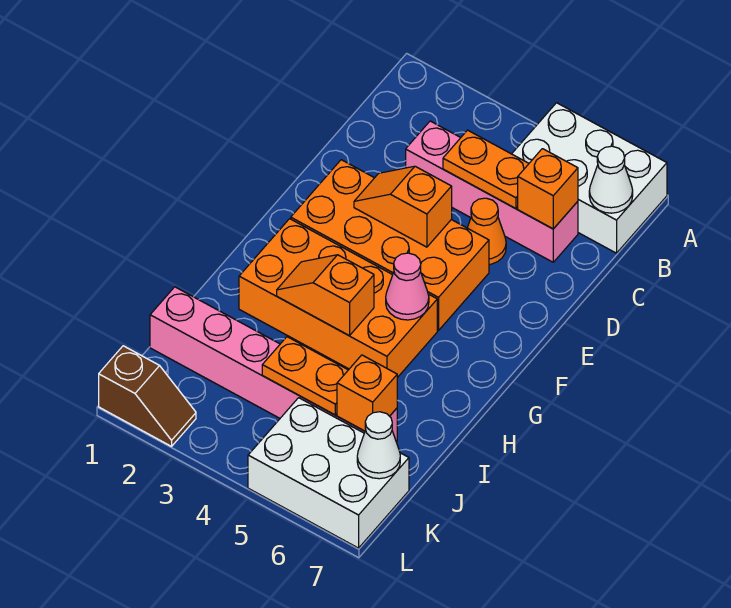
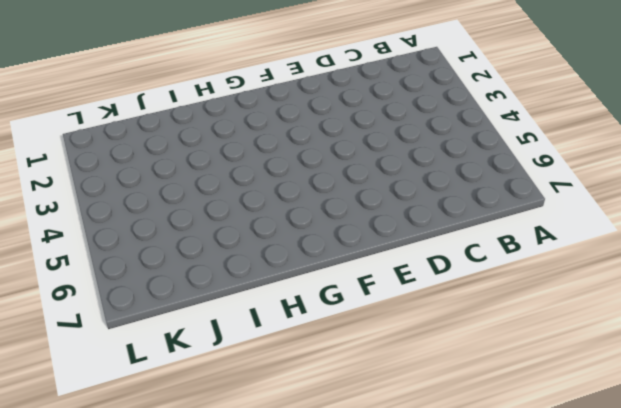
none -> white 2x3 brick [512,103,667,253]
none -> pink 1x4 brick [406,121,578,262]
none -> orange 1x1 cone [467,198,506,264]

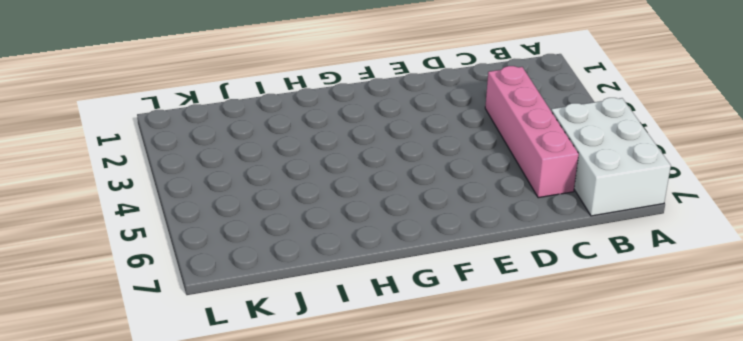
none -> orange 1x1 cone [467,198,506,264]
none -> orange 2x4 brick [291,160,489,331]
none -> orange 2x4 brick [239,219,437,378]

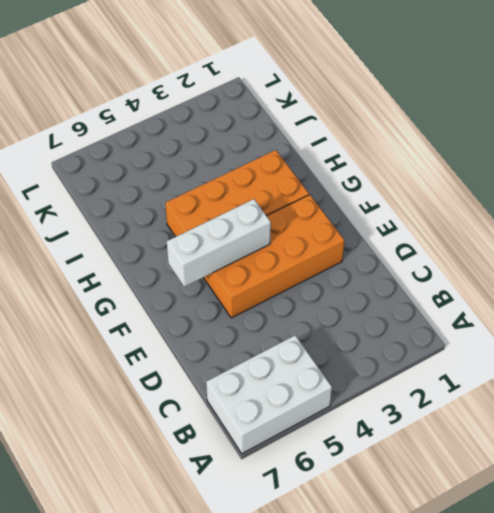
white 1x3 brick [167,199,271,287] -> none
none -> pink 1x4 brick [406,121,578,262]
none -> orange 1x1 cone [467,198,506,264]
none -> pink 1x6 brick [150,287,397,442]

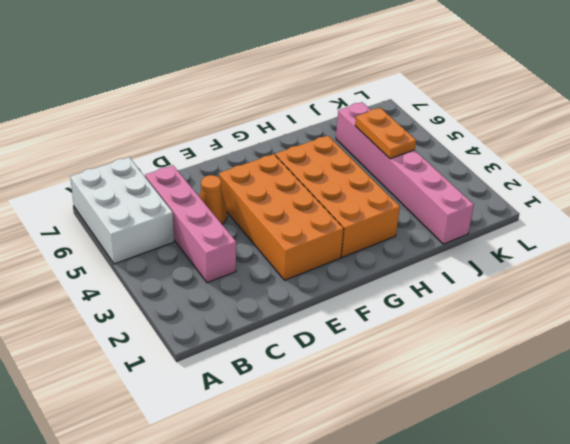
none -> white 2x3 brick [248,398,409,548]
none -> brown 1x2 slope [99,346,196,446]
none -> white 1x1 cone [589,146,633,213]

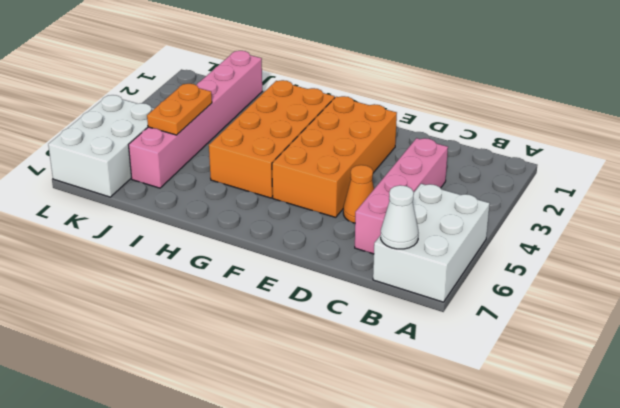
none -> brown 1x2 slope [99,346,196,446]
none -> orange 1x2 plate [443,130,529,209]
none -> orange 1x1 brick [518,149,578,229]

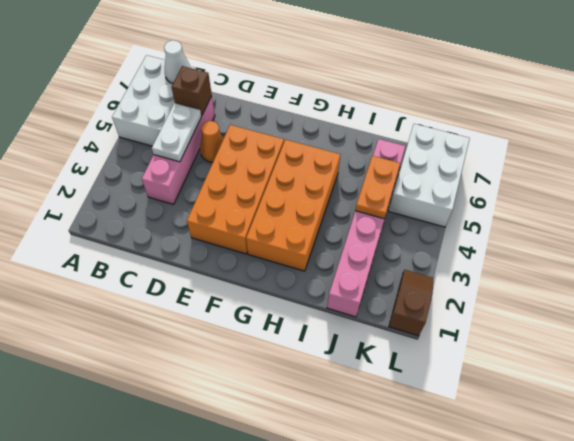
white 1x2 plate [152,103,201,162] -> orange 1x2 plate [443,130,529,209]
brown 1x1 brick [171,66,212,116] -> orange 1x1 brick [518,149,578,229]
none -> orange 1x2 slope [354,166,452,247]
none -> pink 1x1 cone [386,253,429,320]
none -> orange 1x2 slope [277,255,374,336]

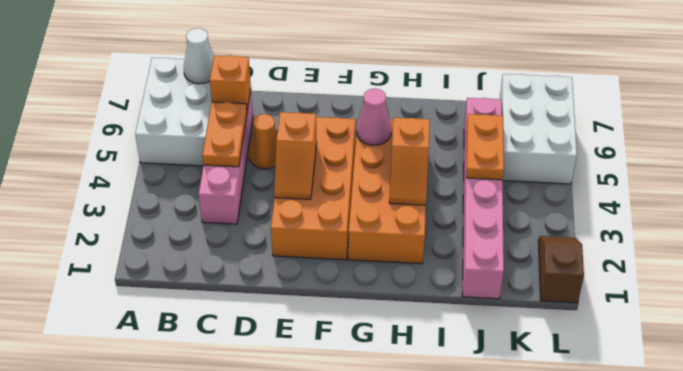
none -> orange 1x1 brick [337,355,397,431]
none -> white 1x1 cone [357,412,400,479]

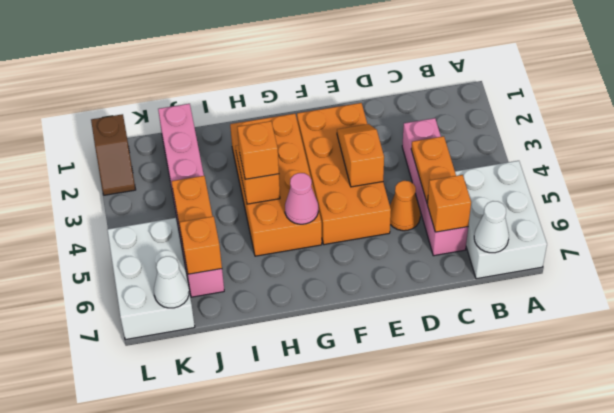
orange 1x1 brick [237,121,279,180] -> none

